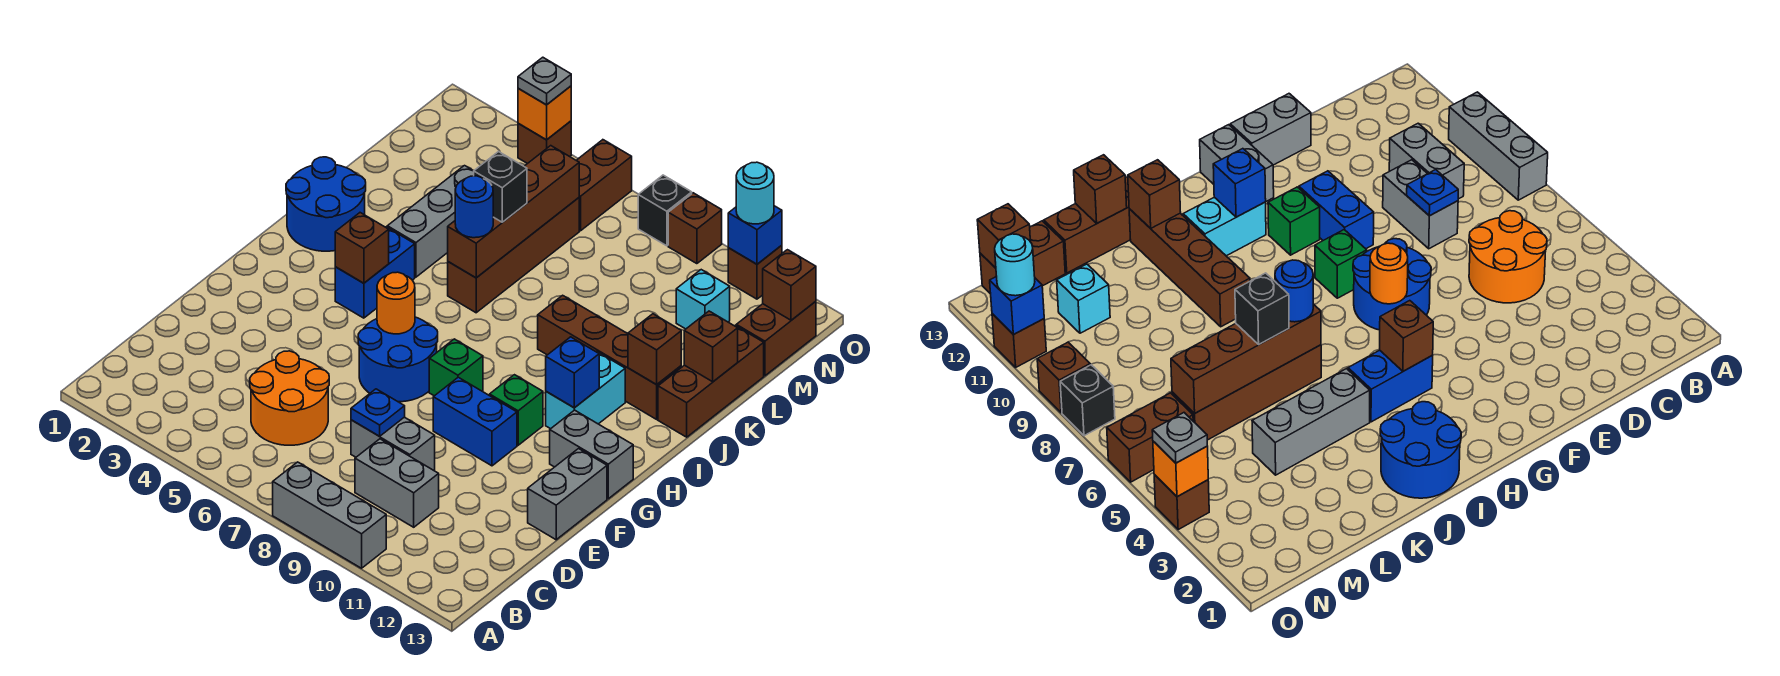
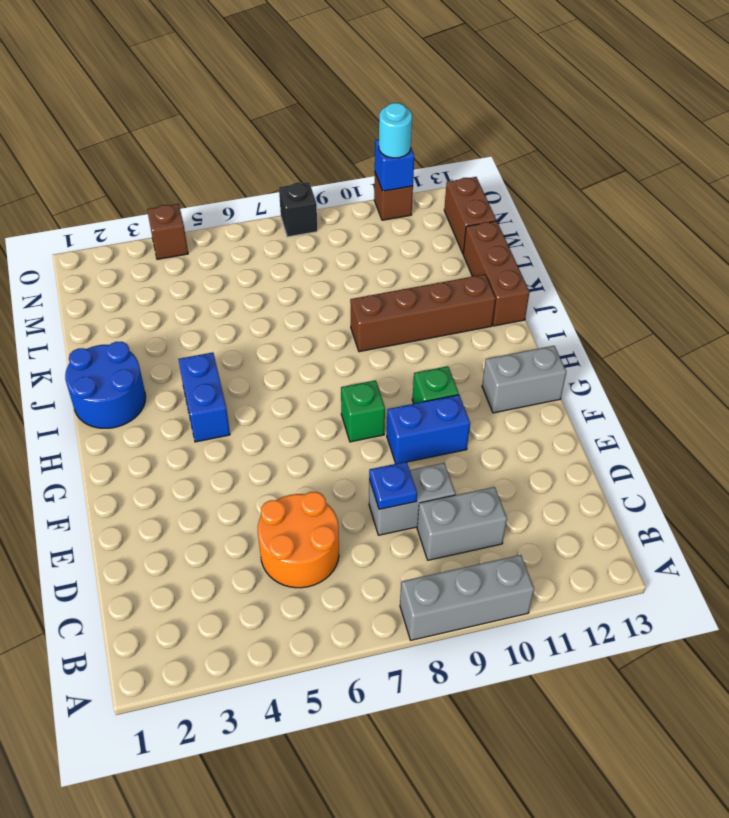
none -> grey 1x2 brick [528,449,607,540]
none -> blue 2x2 round brick [358,317,438,402]
none -> cyan 1x2 brick [546,351,625,429]
none -> grey 1x3 brick [387,166,474,277]

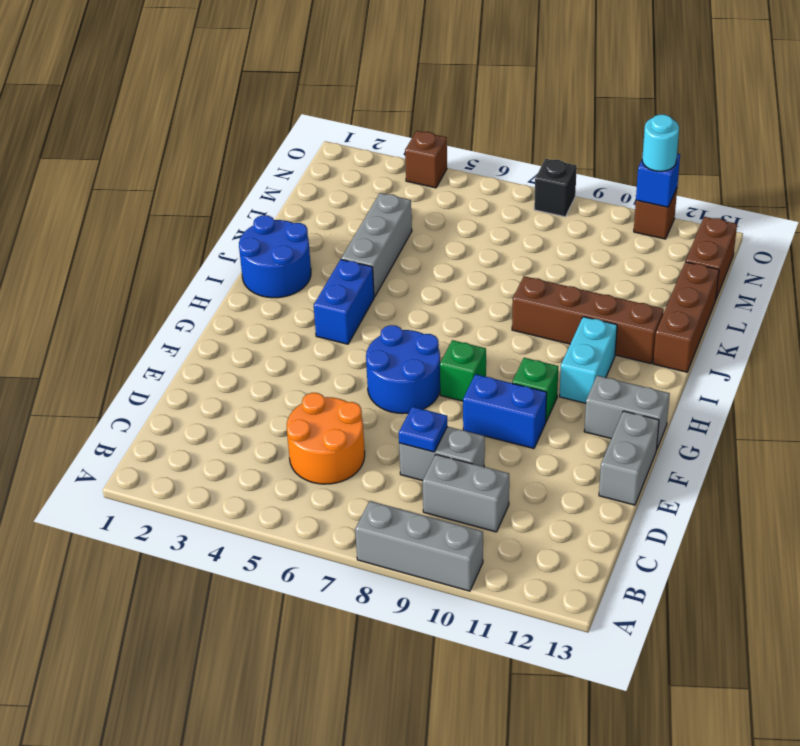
none -> brown 1x4 brick [448,198,579,313]
none -> cyan 1x1 brick [676,270,730,329]
none -> brown 1x2 brick [576,140,632,231]
none -> brown 1x1 brick [668,193,722,264]

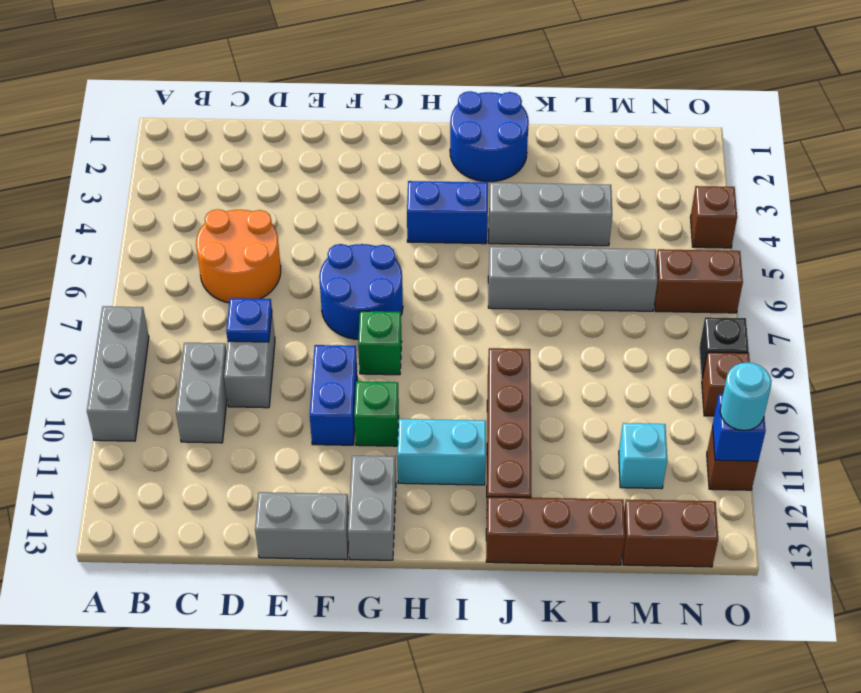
grey 1x4 brick [488,246,658,311] -> brown 1x4 brick [448,198,579,313]
none -> orange 1x1 round brick [377,272,415,334]
none -> brown 1x1 brick [335,213,389,283]
none -> blue 1x1 brick [546,337,599,408]
none -> brown 1x4 brick [448,146,579,278]

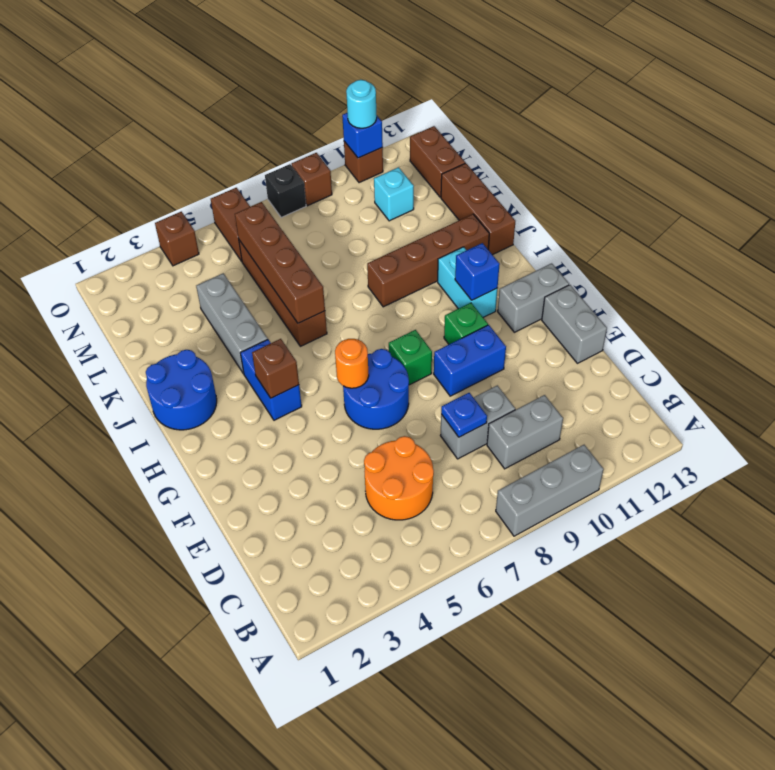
none -> brown 1x1 brick [628,314,681,385]
none -> brown 1x1 brick [684,311,738,382]
none -> brown 1x1 brick [763,250,816,320]
none -> orange 1x1 brick [518,86,571,140]

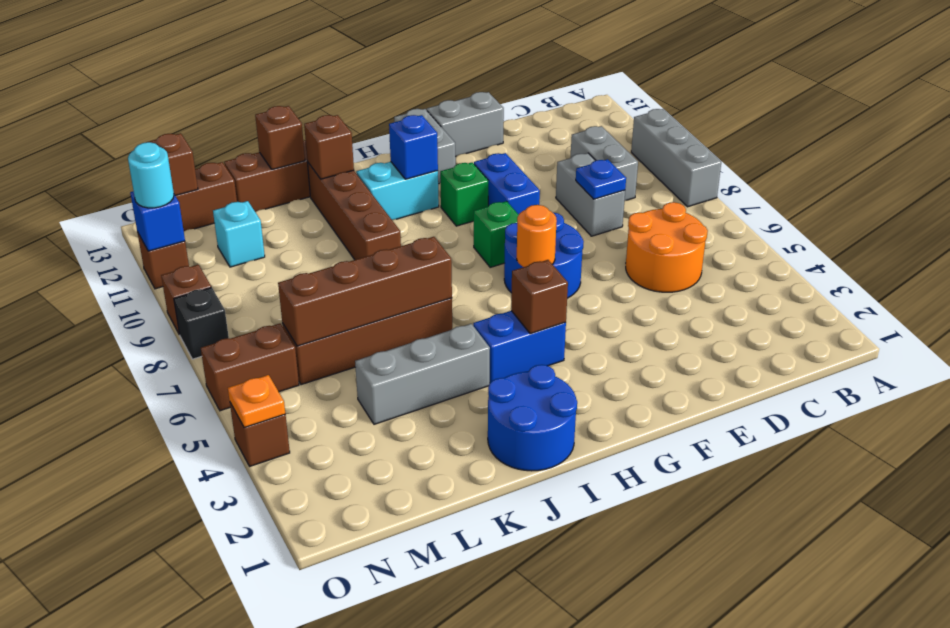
orange 1x1 plate [228,375,285,428] -> orange 1x1 brick [518,86,571,140]
none -> blue 1x1 round brick [455,176,493,238]
none -> black 1x1 brick [474,152,527,222]
none -> grey 1x1 plate [518,57,571,105]

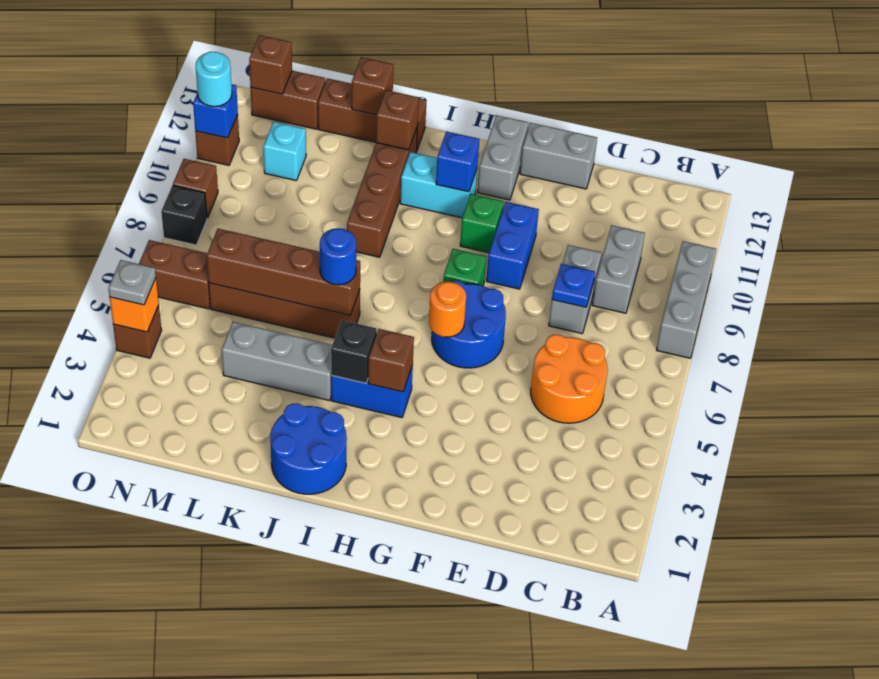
black 1x1 brick [331,320,377,383] -> black 1x1 brick moved to [474,152,527,222]

